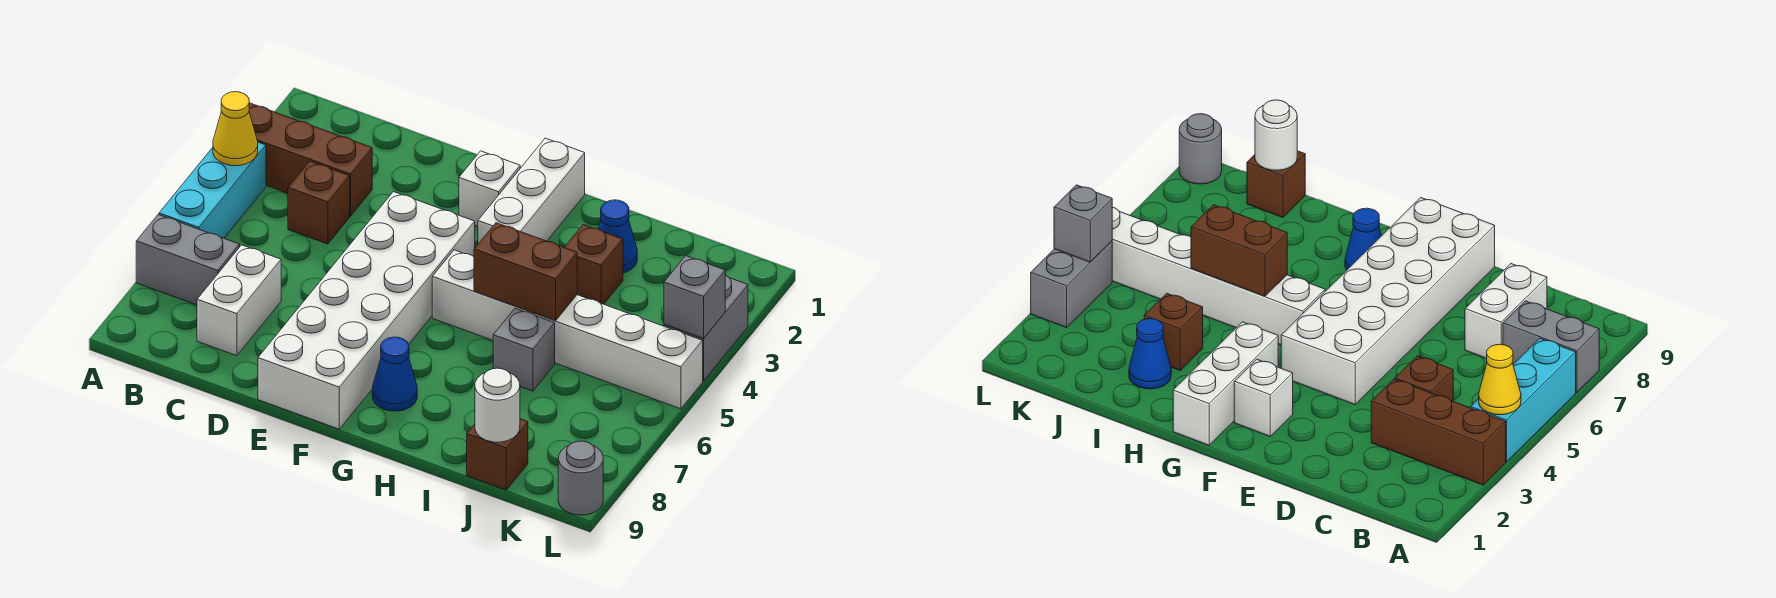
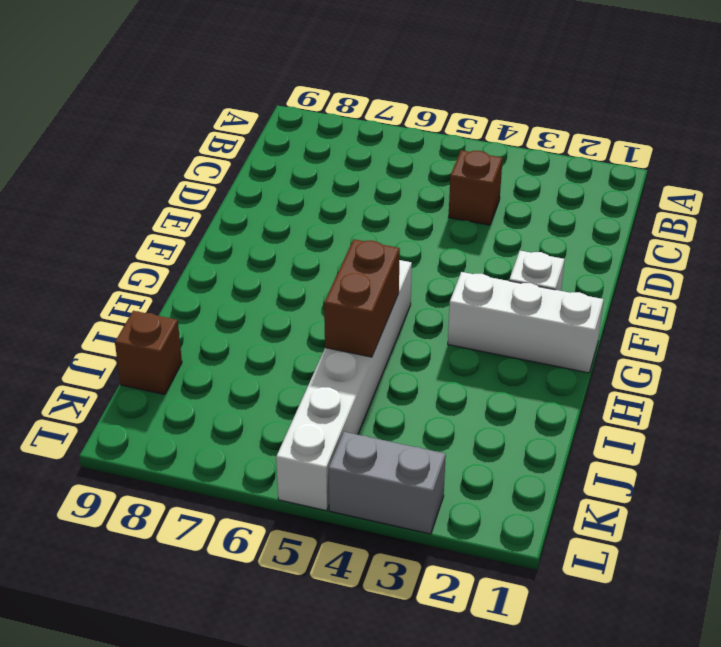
none -> brown 1x3 brick [249,103,372,216]
none -> cyan 1x3 brick [159,142,266,238]
none -> grey 1x2 brick [136,215,240,305]

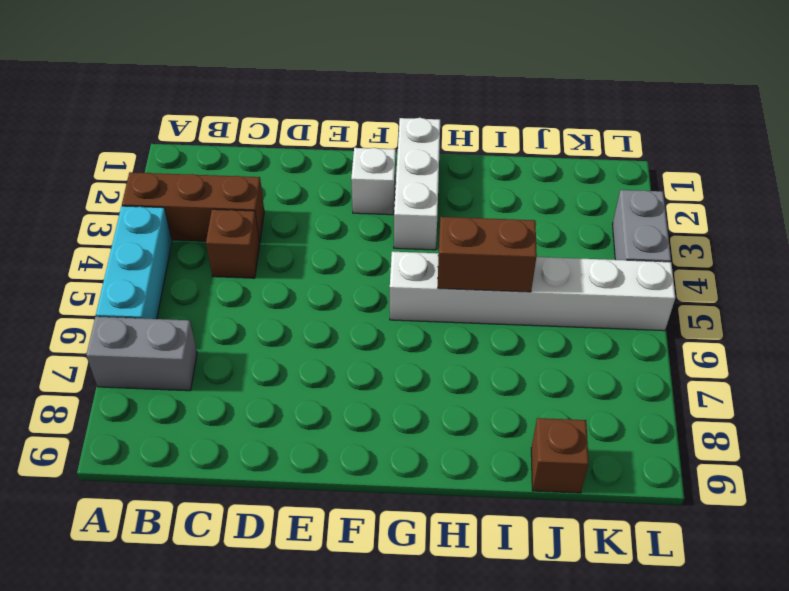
none -> white 1x2 brick [197,245,281,356]
none -> white 2x6 brick [258,192,475,429]
none -> blue 1x1 cone [372,337,417,411]

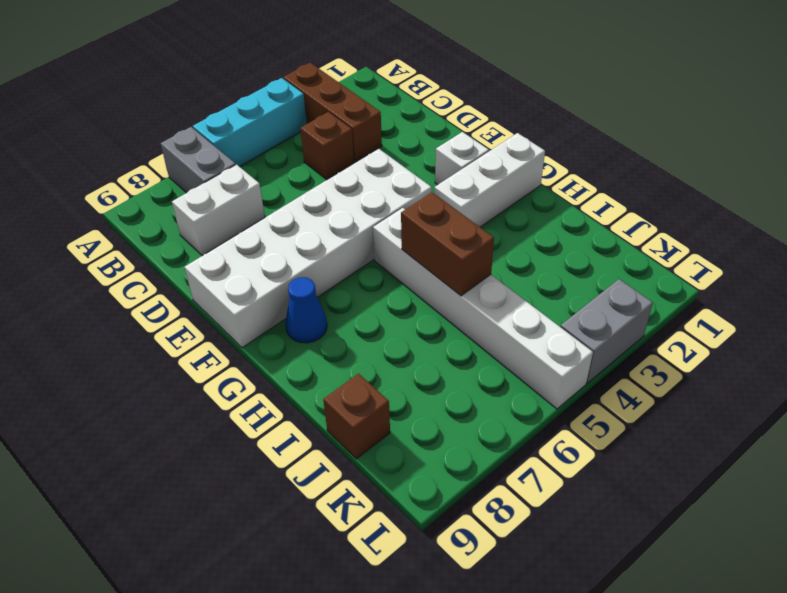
none -> blue 1x1 cone [599,200,637,273]
none -> brown 1x1 brick [564,225,623,304]
none -> grey 1x1 brick [493,308,555,391]

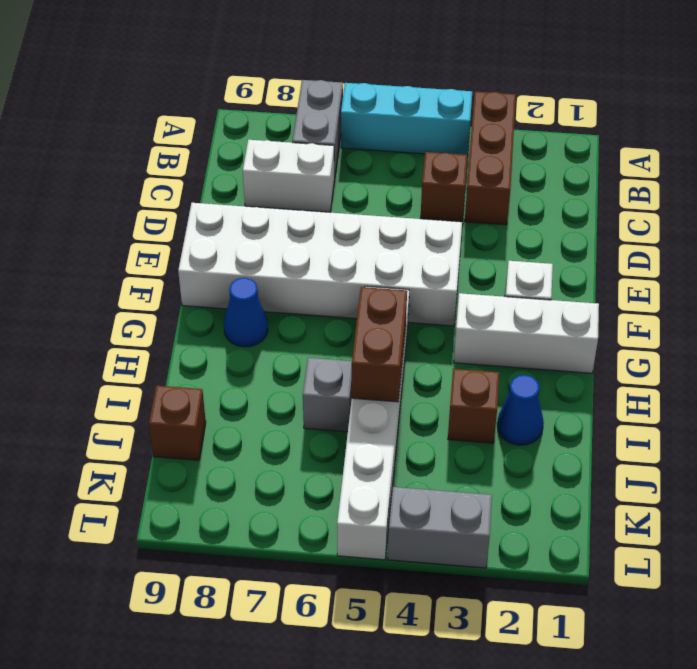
none -> grey 1x1 round brick [558,441,603,515]
none -> yellow 1x1 cone [213,92,258,166]
none -> white 1x1 round brick [475,368,520,442]

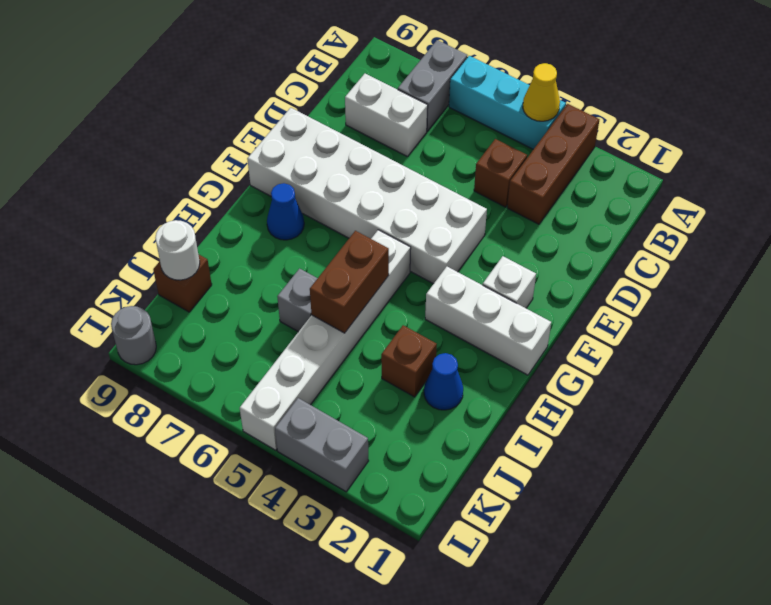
none -> grey 1x1 brick [664,256,725,338]

